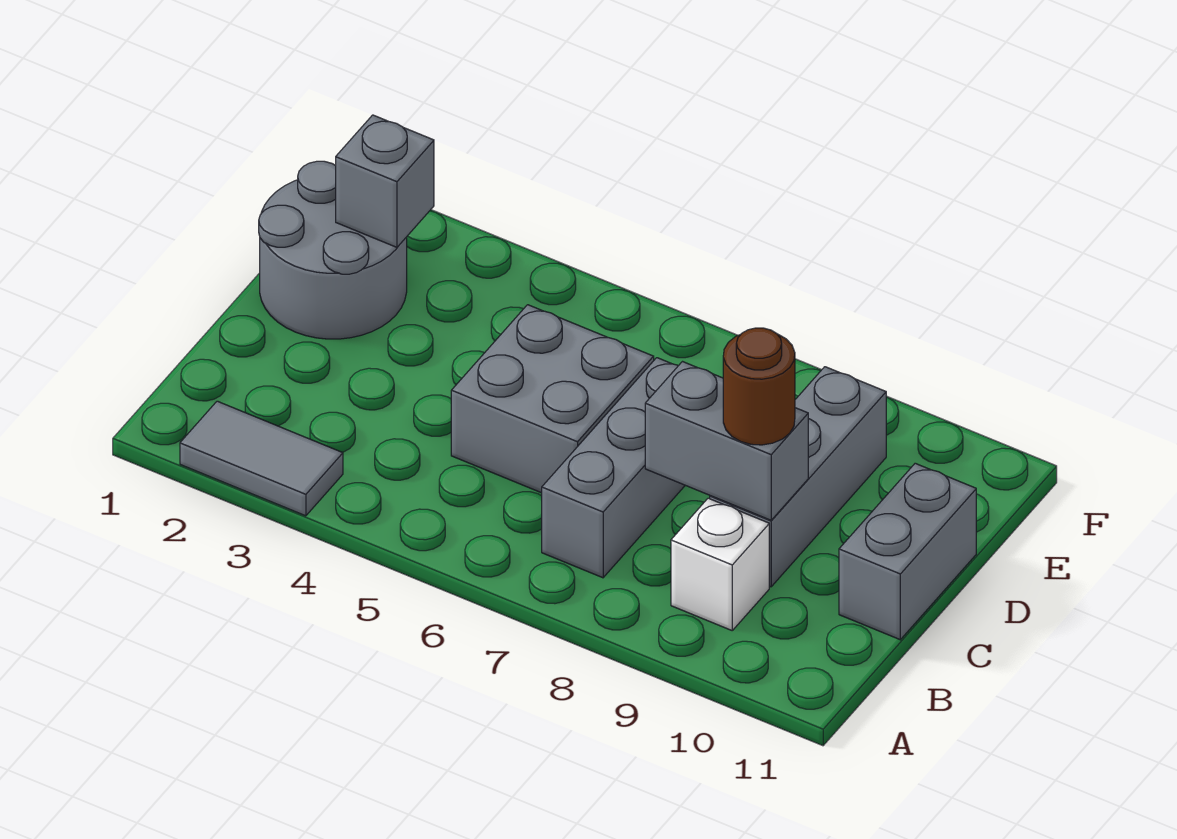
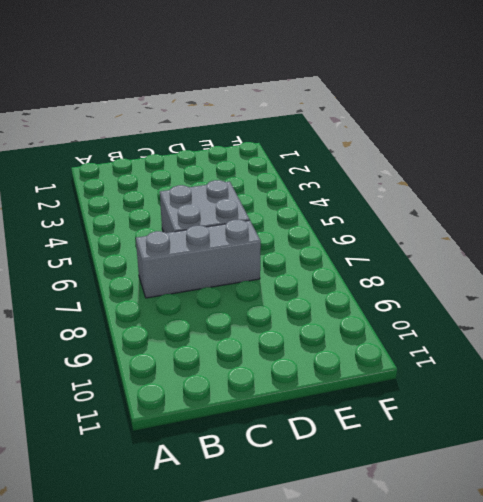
none -> grey 1x2 tile [180,401,343,516]
none -> white 1x1 brick [671,498,769,630]

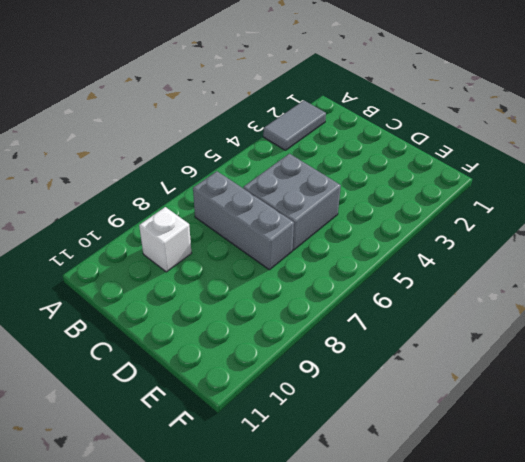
none -> grey 1x3 brick [710,367,886,587]
none -> grey 1x2 brick [839,463,976,640]

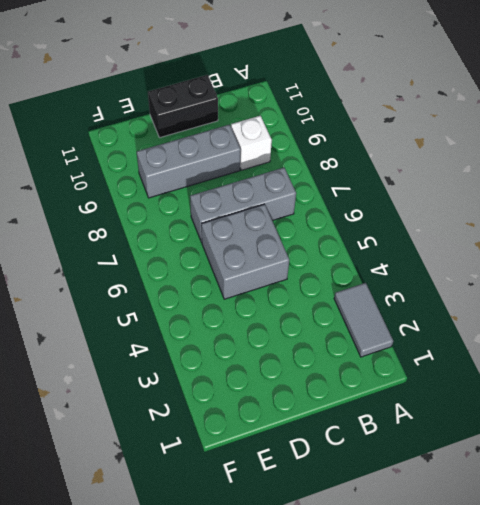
black 1x2 brick [148,75,218,138] -> grey 1x2 brick [839,463,976,640]
none -> grey 2x2 round brick [259,161,407,339]
none -> grey 1x2 brick [645,362,808,520]

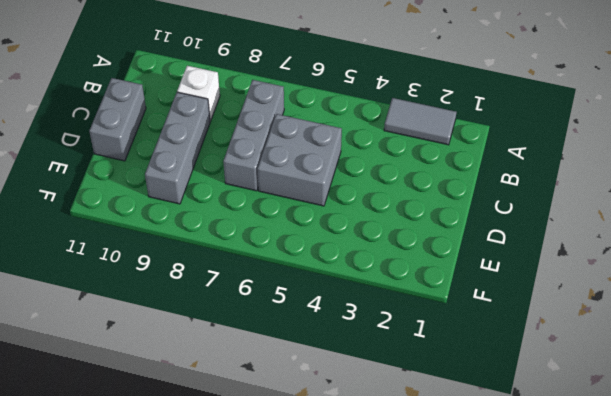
none -> grey 2x2 round brick [259,161,407,339]
none -> grey 1x2 brick [645,362,808,520]

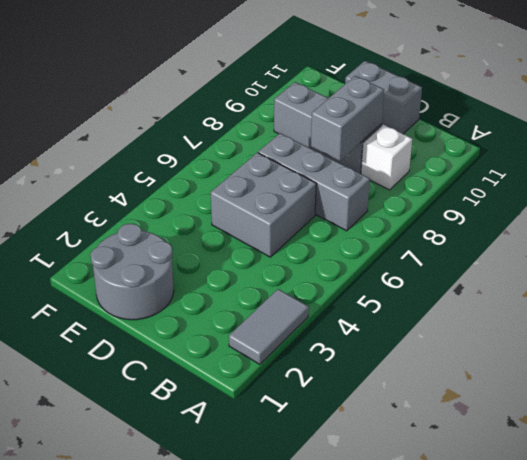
none -> grey 1x1 brick [336,115,434,247]
none -> brown 1x1 round brick [723,328,795,445]

